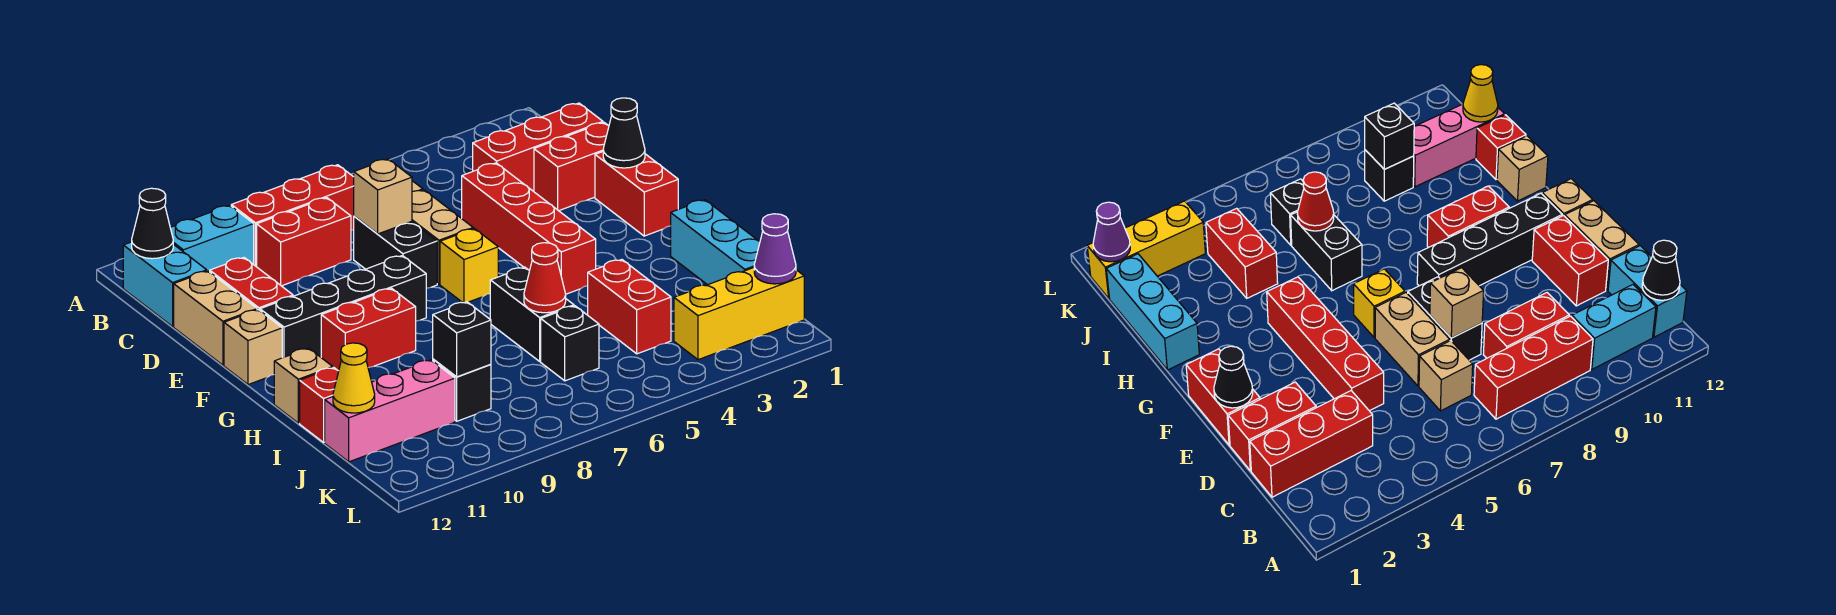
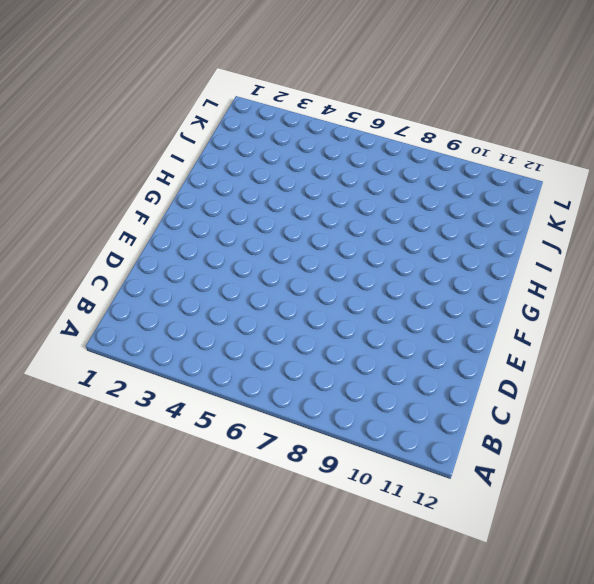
none -> red 1x3 brick [231,165,354,267]
none -> cyan 1x2 brick [170,205,254,272]
none -> cyan 1x2 brick [123,242,207,327]
none -> red 1x3 brick [473,103,603,191]

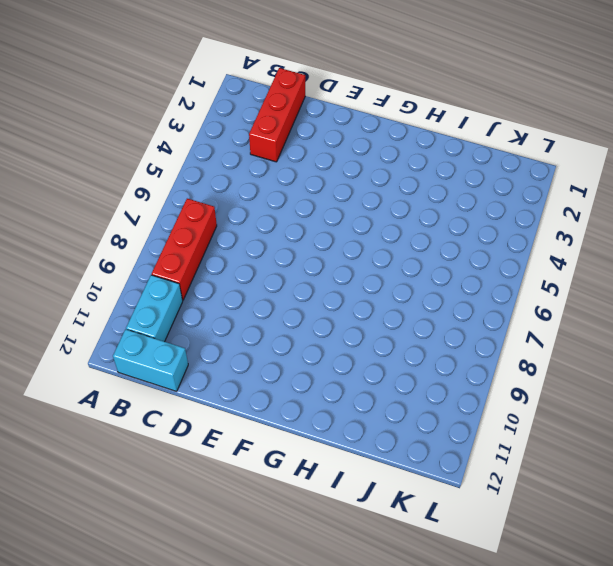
none -> tan 1x1 brick [1419,341,1473,411]
none -> red 1x2 brick [257,198,351,286]
none -> red 1x2 brick [534,123,609,211]
none -> red 1x4 brick [462,163,596,294]

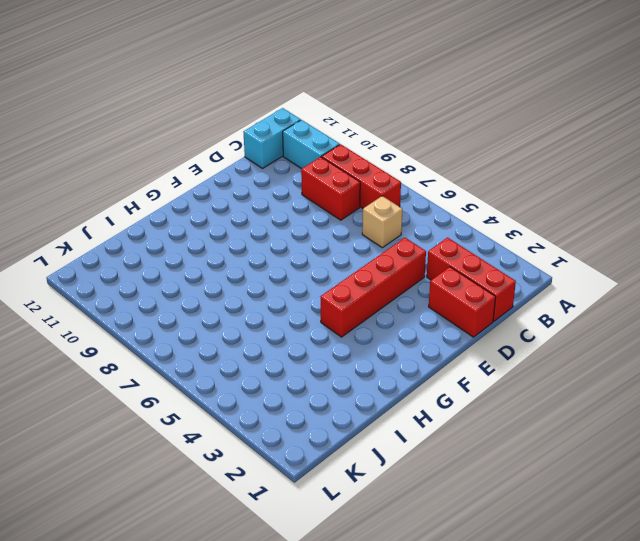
none -> tan 1x2 brick [412,190,473,284]
none -> black 1x2 brick [354,216,437,288]
none -> red 1x2 brick [210,258,293,310]
none -> tan 1x2 brick [174,271,257,365]

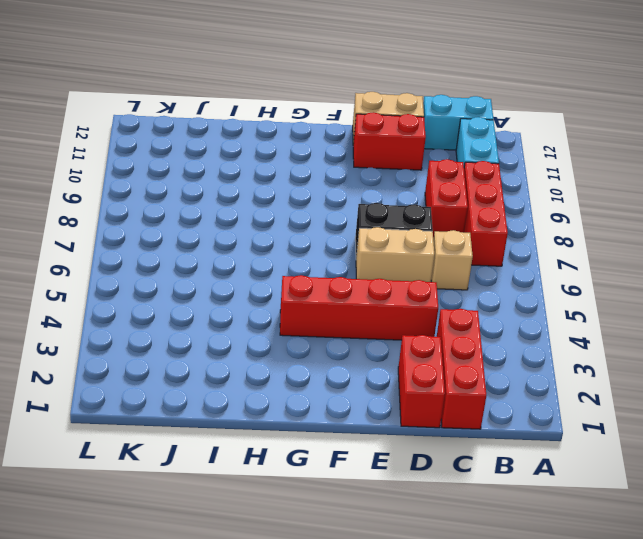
none -> red 1x2 brick [595,152,678,236]
none -> yellow 1x1 brick [440,229,498,303]
none -> black 1x4 brick [260,256,426,358]
none -> tan 1x1 brick [224,310,282,385]

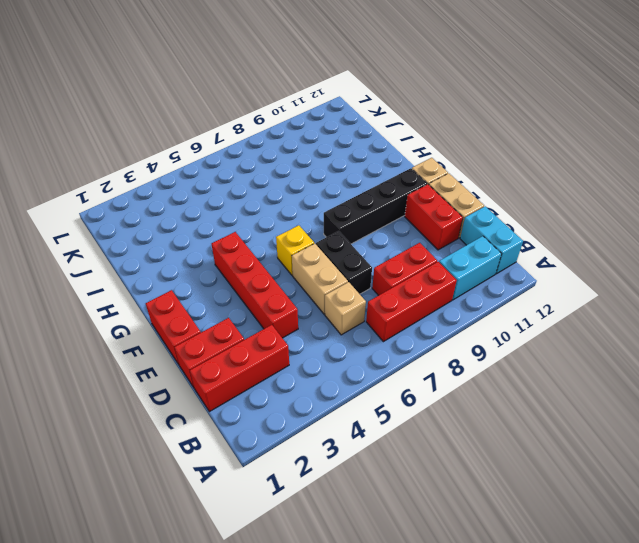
none -> red 1x2 brick [321,288,416,371]
none -> cyan 1x3 brick [671,200,760,285]
none -> black 1x2 brick [490,267,574,361]
none -> tan 1x1 brick [274,348,333,423]

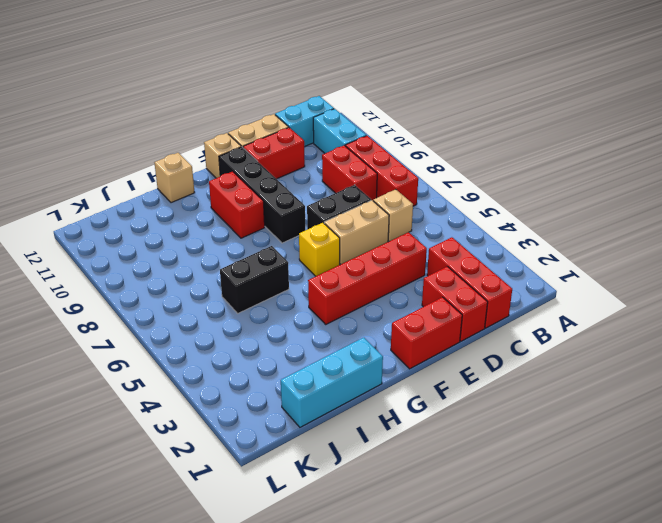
none -> red 1x2 brick [588,260,671,354]
none -> red 1x1 brick [300,368,339,442]
none -> black 1x1 brick [541,306,599,381]
none -> black 1x1 brick [433,359,491,421]

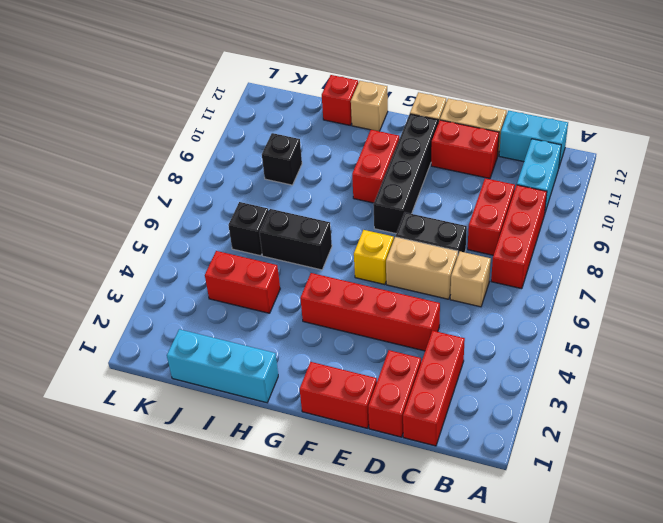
none -> pink 1x3 brick [325,360,455,462]
none -> yellow 1x3 brick [674,268,804,360]
none -> black 1x1 cone [132,188,173,259]
none -> tan 1x1 brick [354,159,412,234]

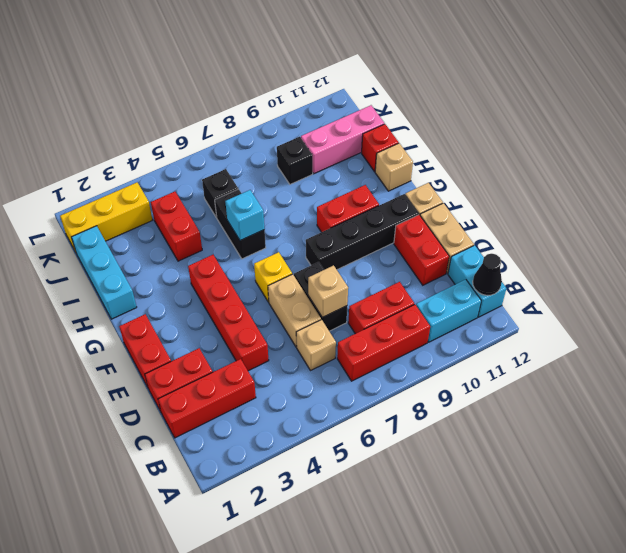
cyan 1x1 brick [225,190,264,240] -> none
none -> black 1x1 cone [603,98,645,168]
none -> red 1x1 cone [524,243,566,313]
none -> black 1x1 brick [433,302,491,377]
none -> yellow 1x1 cone [333,343,375,413]

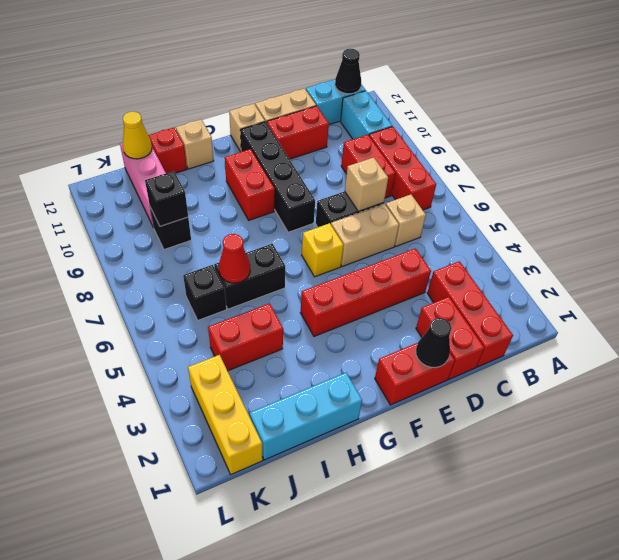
none -> purple 1x1 cone [754,214,796,284]

